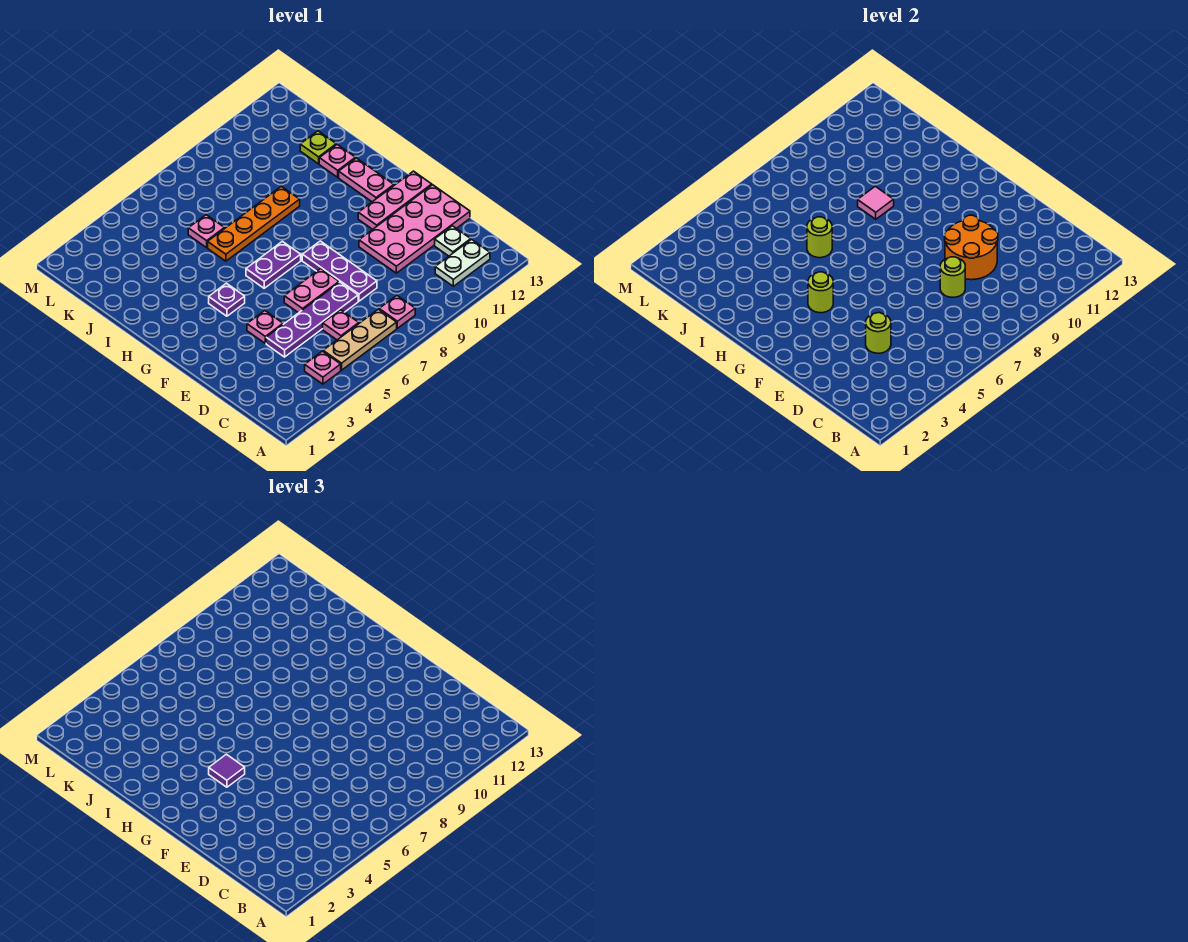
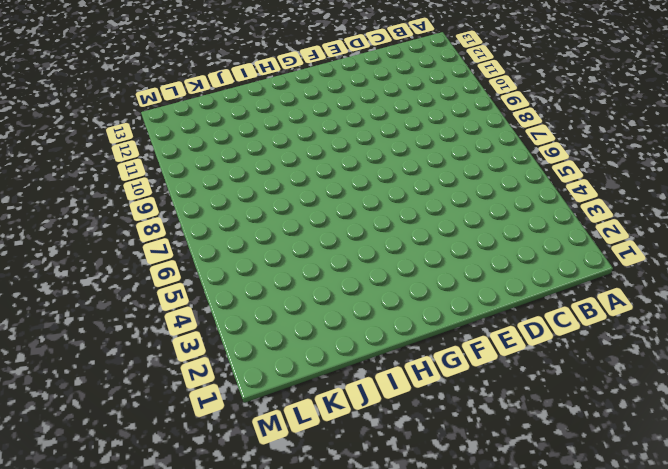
none -> pink 1x1 plate [305,351,341,384]
none -> tan 1x3 plate [323,309,397,370]
none -> pink 1x1 plate [379,296,415,328]

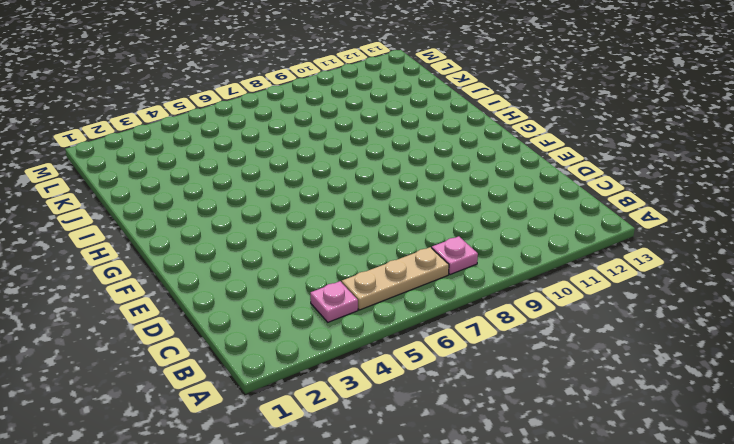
none -> white 1x2 plate [435,240,490,286]
none -> pink 1x1 plate [323,310,359,340]
none -> white 1x1 plate [435,226,471,256]

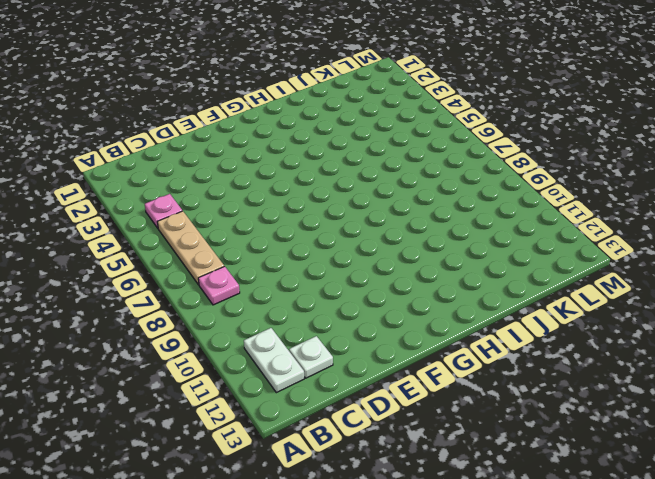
none -> pink 1x1 plate [323,310,359,340]
none -> purple 1x4 plate [266,282,358,357]
none -> purple 1x3 plate [302,241,377,301]

